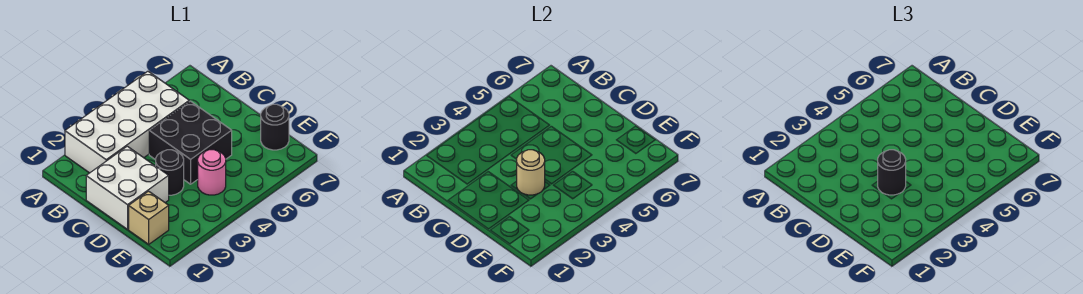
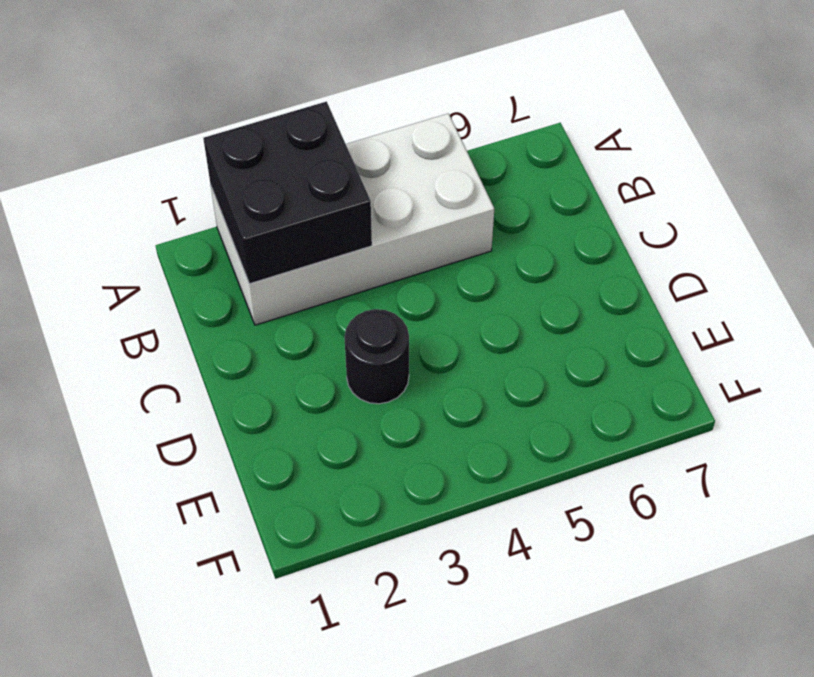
black 2x2 brick [203,102,372,284] -> black 2x2 brick moved to [149,101,232,184]
none -> white 2x2 brick [86,146,169,229]
none -> tan 1x1 brick [129,191,169,244]

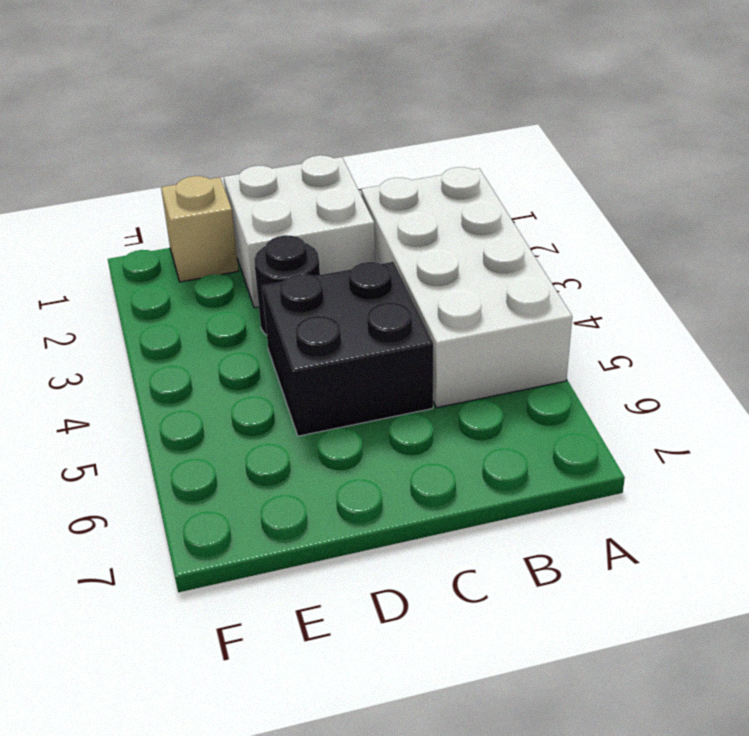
none -> pink 1x1 round brick [198,150,226,195]
none -> black 1x1 round brick [261,104,289,150]

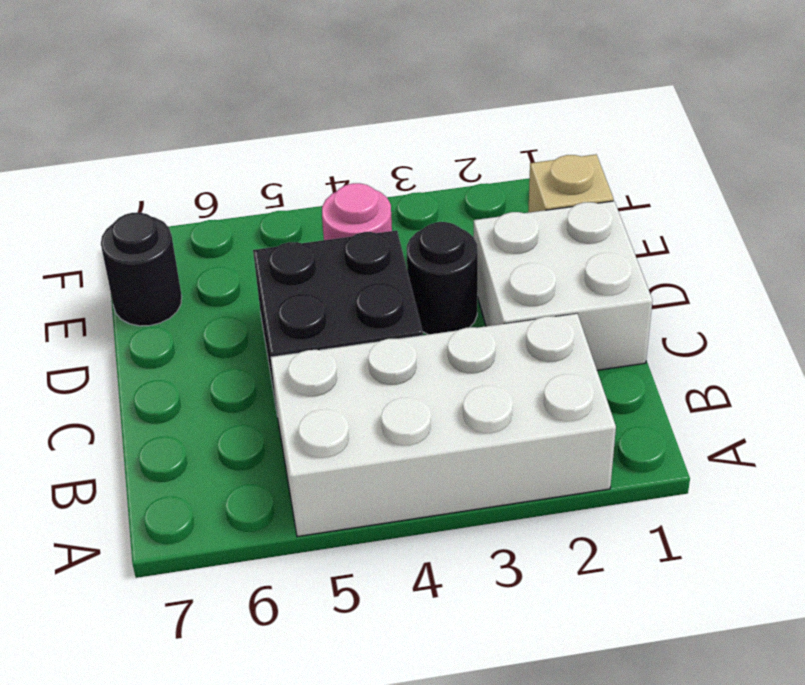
none -> tan 1x1 round brick [517,150,545,195]
none -> black 1x1 round brick [878,150,906,195]

